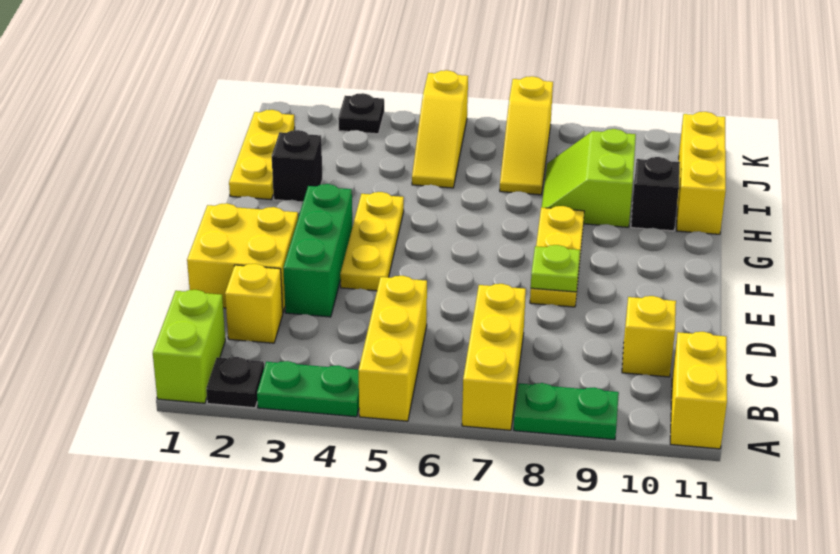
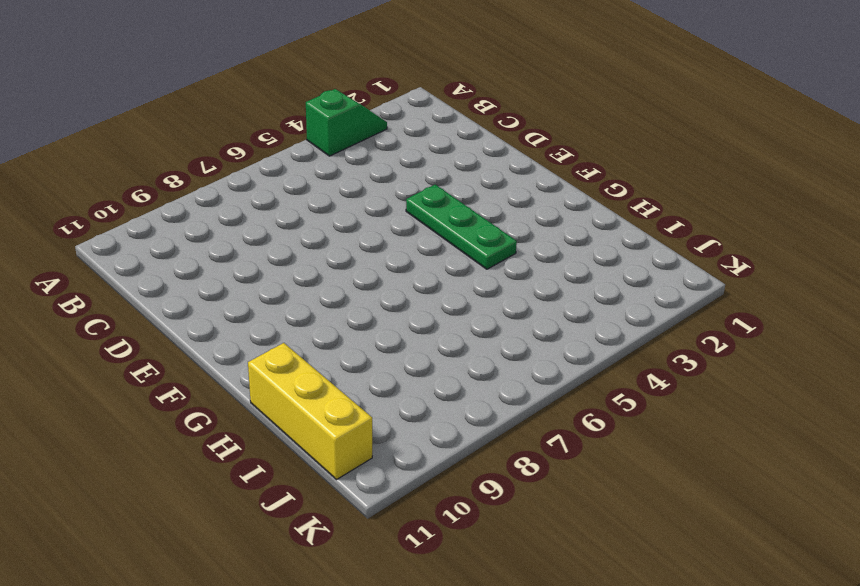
green 1x2 slope [306,89,387,156] -> green 1x2 plate [257,361,359,417]
green 1x3 plate [406,185,517,269] -> yellow 1x3 plate [340,192,404,291]
none -> lime 1x2 brick [153,290,225,403]
none -> black 1x1 plate [206,357,264,408]
none -> yellow 1x3 brick [359,276,427,421]

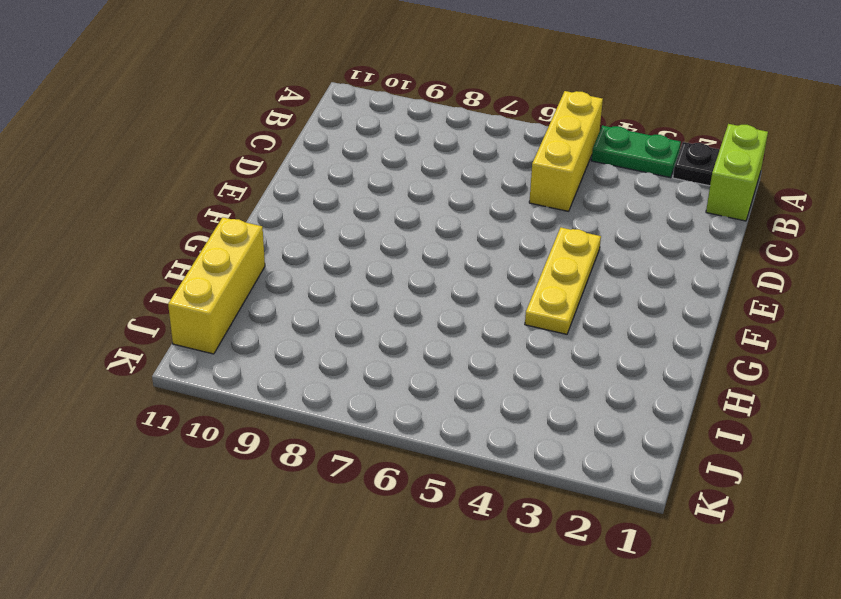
none -> yellow 1x3 brick [462,284,526,430]
none -> green 1x2 plate [514,383,619,440]
none -> yellow 1x2 brick [670,332,727,449]

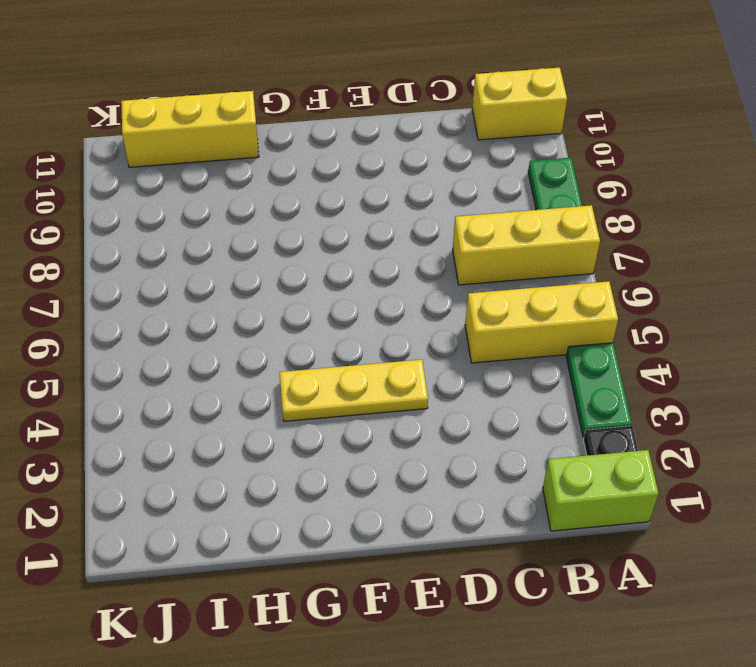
none -> yellow 1x1 brick [225,264,283,343]
none -> yellow 1x1 brick [622,296,676,377]
none -> yellow 2x2 brick [187,203,298,312]

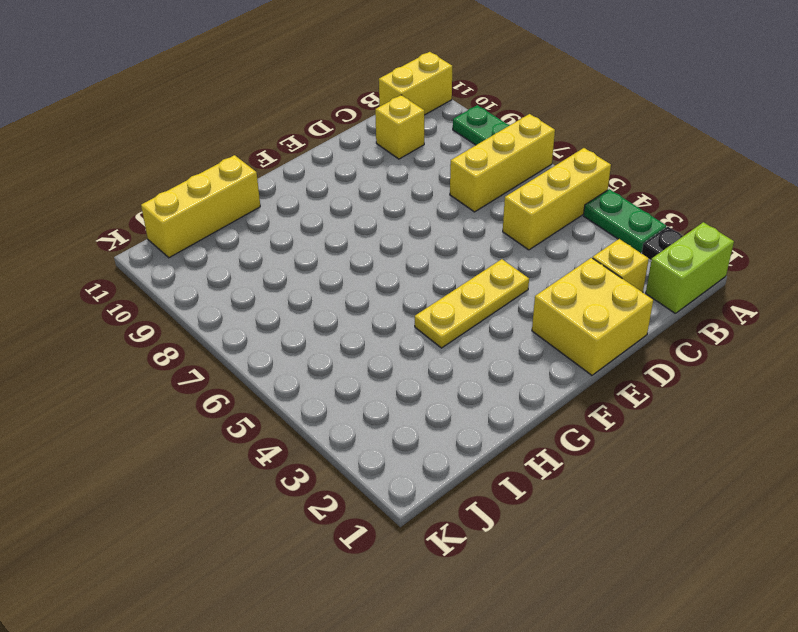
none -> green 1x3 brick [283,184,352,317]
none -> yellow 1x3 plate [530,206,584,307]
none -> yellow 1x3 plate [229,110,295,200]

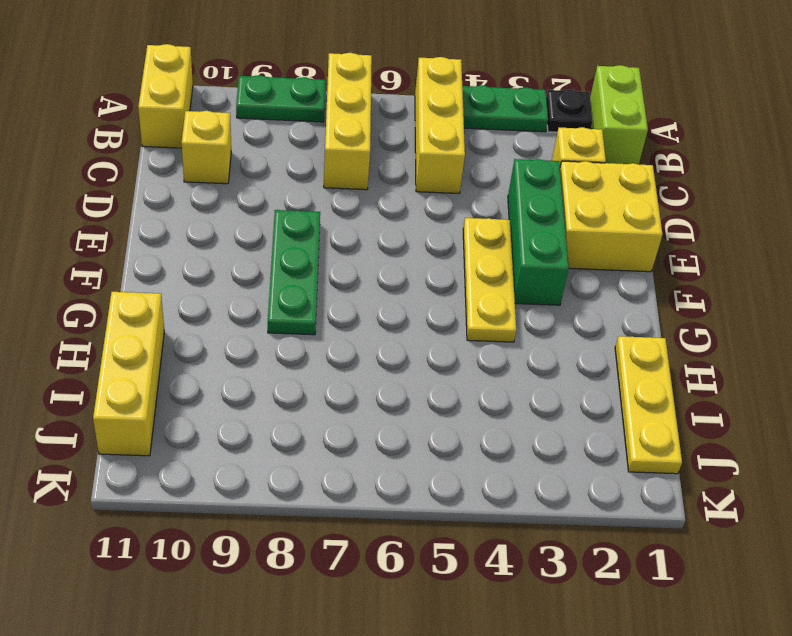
green 1x3 plate [268,210,320,335] -> yellow 1x3 plate [530,206,584,307]
none -> black 1x1 brick [272,130,323,202]
none -> lime 2x2 slope [542,129,636,227]
none -> black 1x1 brick [631,157,680,231]

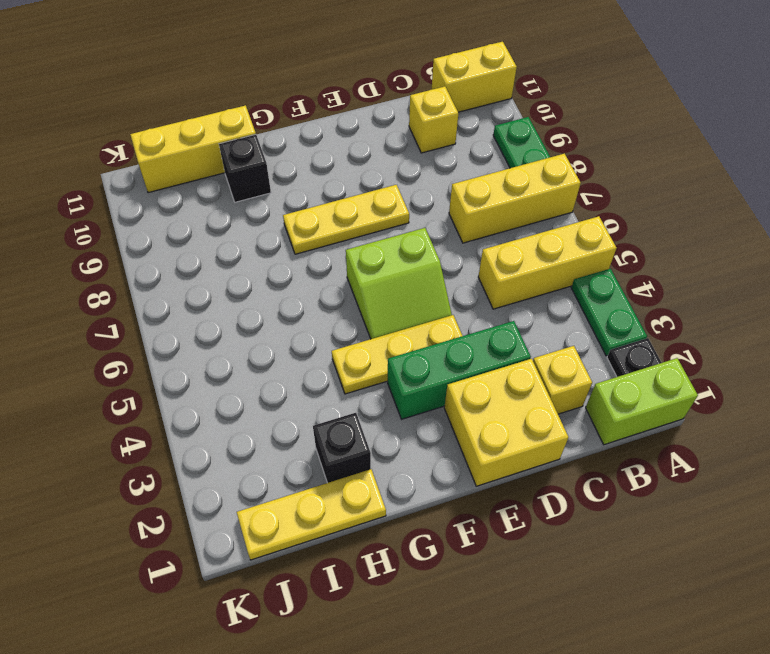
lime 2x2 slope [346,228,452,339] -> lime 2x2 slope moved to [542,129,636,227]
none -> yellow 1x3 slope [412,70,468,188]
none -> yellow 1x3 slope [500,76,553,195]
none -> black 1x1 plate [338,93,384,134]

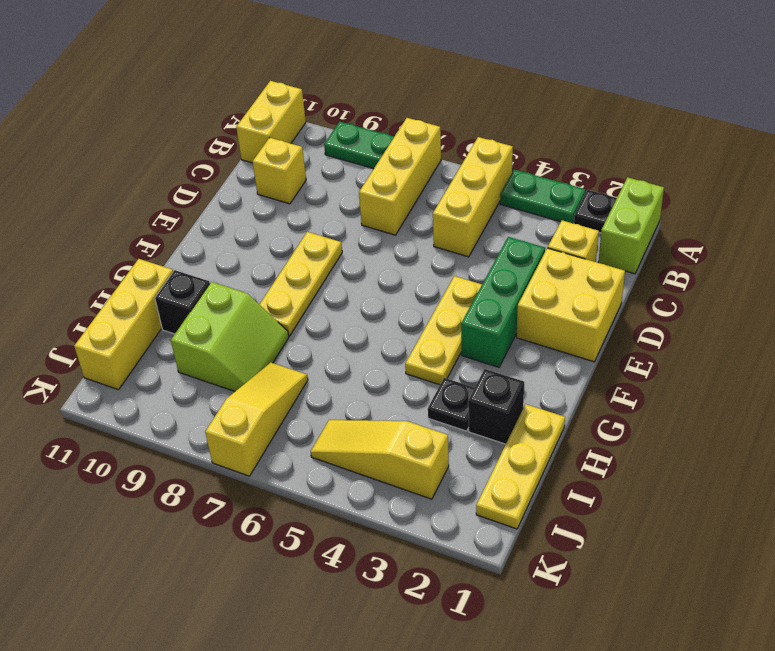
black 1x1 plate [428,378,474,431] -> black 1x1 plate moved to [338,93,384,134]
yellow 1x3 slope [311,420,449,499] -> yellow 1x3 slope turned to [412,70,468,188]
none -> lime 1x1 plate [531,245,580,292]

